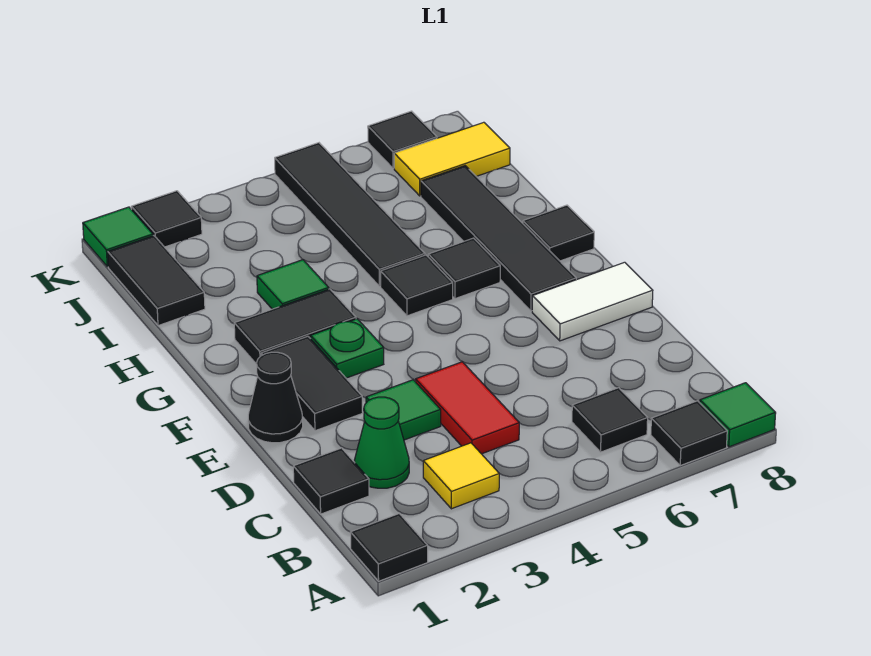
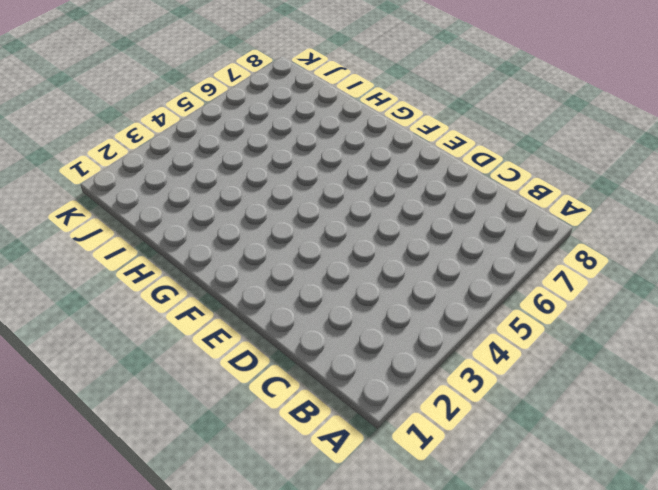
none -> black 1x1 tile [350,514,428,581]
none -> black 1x1 tile [651,401,727,466]
none -> green 1x1 tile [700,383,776,447]

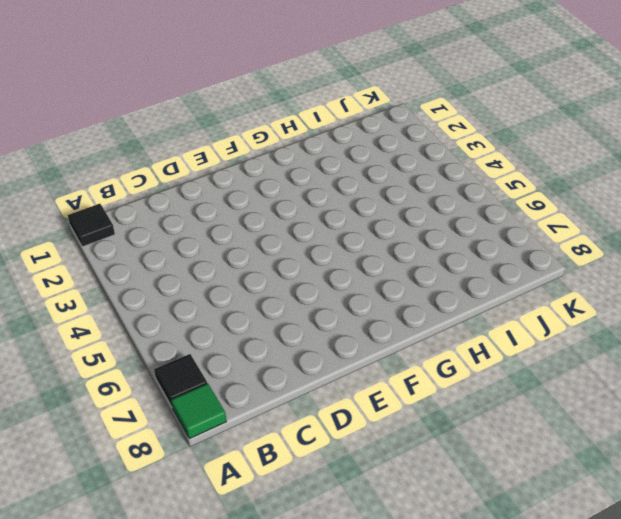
none -> yellow 1x1 tile [423,443,499,509]
none -> black 1x1 tile [572,388,648,452]
none -> black 1x1 tile [293,448,369,514]

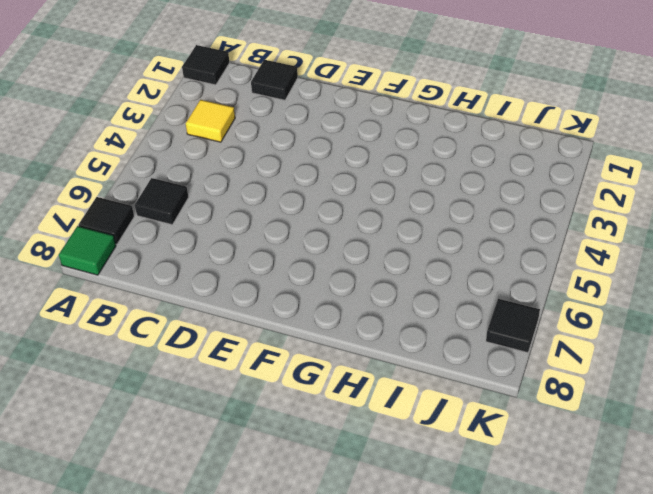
none -> green 1x1 cone [354,397,409,488]
none -> red 1x2 tile [416,362,519,454]
none -> green 1x1 tile [366,380,441,440]

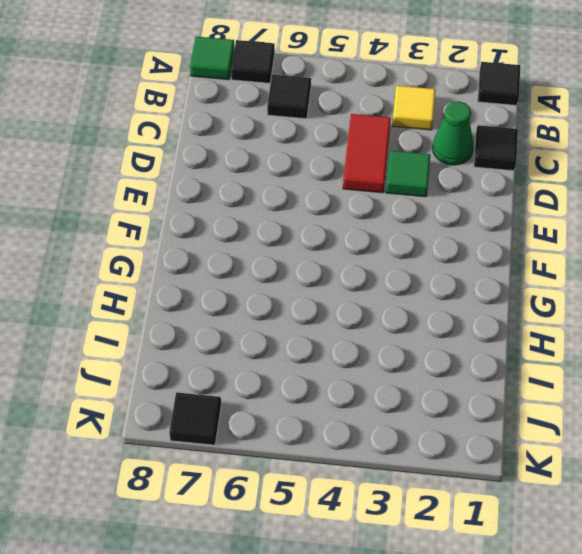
none -> black 1x1 cone [248,352,303,443]
none -> black 1x2 tile [261,336,363,431]
none -> white 1x2 tile [532,262,653,341]

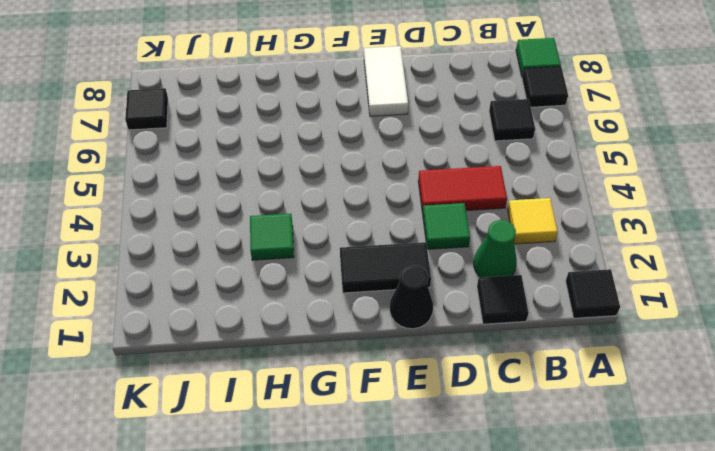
none -> green 1x1 plate [311,319,384,378]
none -> black 1x4 tile [421,166,576,311]
none -> black 1x2 tile [234,289,356,363]

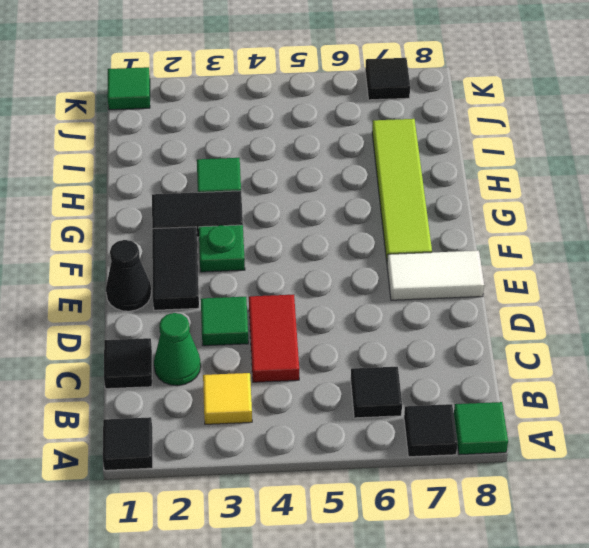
lime 1x4 tile [372,119,432,261] -> black 1x4 tile [421,166,576,311]
none -> black 1x1 tile [381,255,453,316]
none -> black 1x1 tile [428,238,500,299]
none -> black 1x1 tile [523,205,594,261]

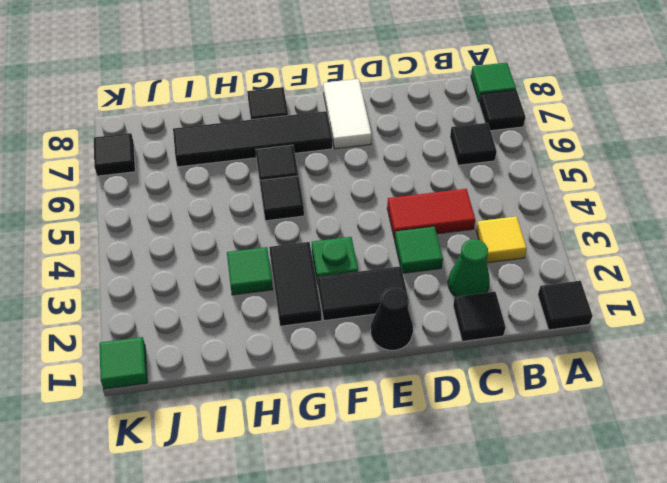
none -> black 1x4 tile [275,143,425,286]
none -> black 1x2 tile [108,236,205,326]
none -> yellow 1x2 tile [394,122,510,196]

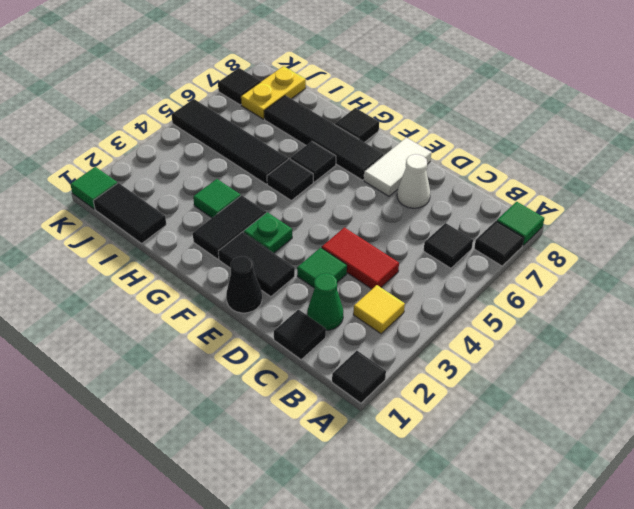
white 1x1 cone [397,154,430,208] -> none
yellow 1x2 plate [241,66,306,119] -> yellow 1x2 tile [394,122,510,196]
none -> black 1x1 tile [131,191,202,247]

